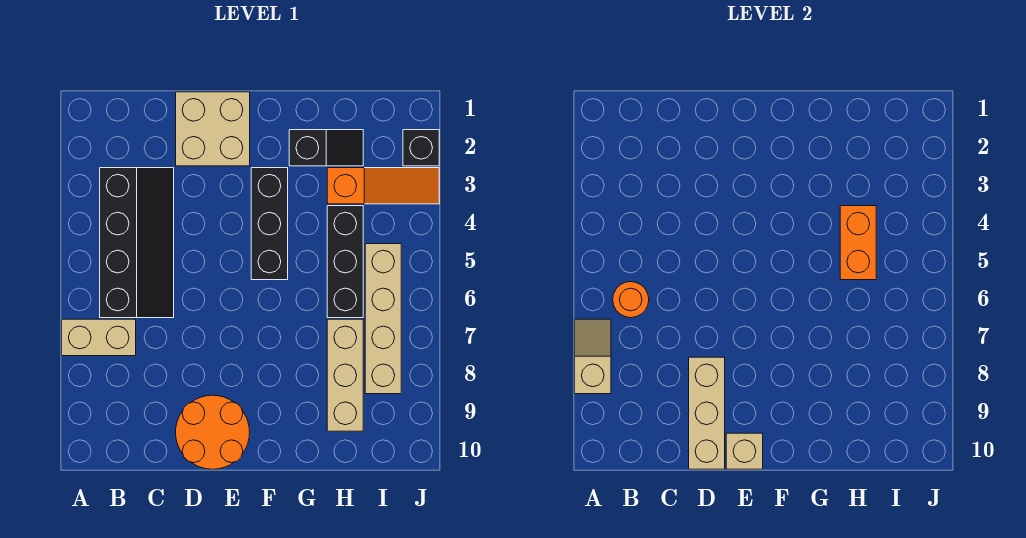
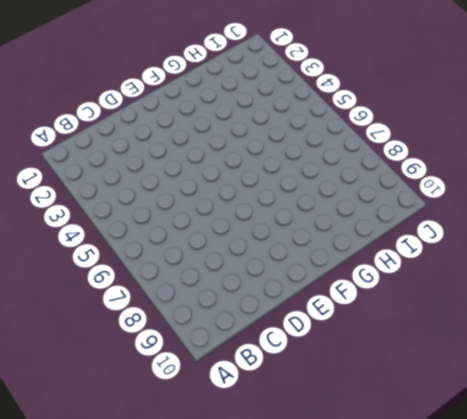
none -> tan 1x2 brick [62,319,136,356]
none -> black 2x4 slope [100,168,174,318]
none -> tan 2x2 brick [176,92,250,166]

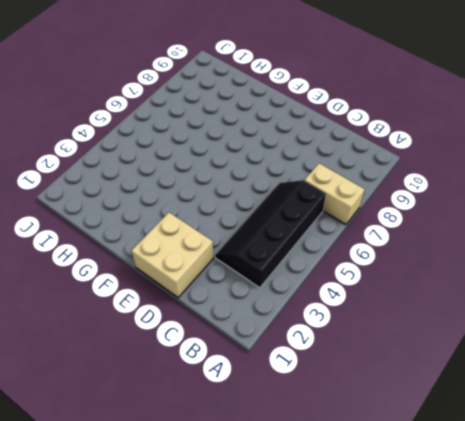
none -> orange 2x2 round brick [176,395,250,469]
none -> black 1x3 brick [251,168,288,280]
none -> black 1x2 slope [289,130,363,166]

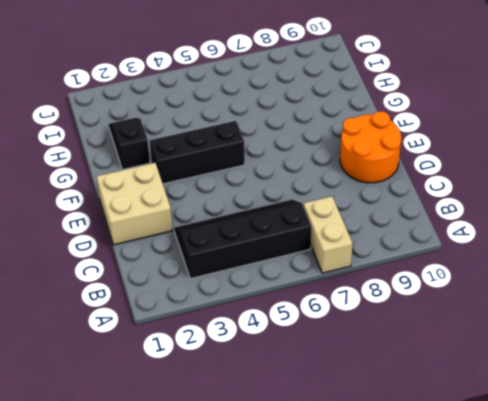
none -> orange 1x3 slope [327,168,439,204]
none -> black 1x3 brick [327,206,363,318]
none -> tan 1x3 brick [327,319,363,431]

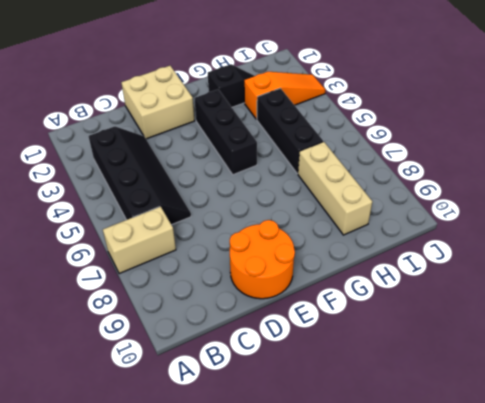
none -> tan 1x4 brick [365,244,401,394]
none -> black 1x1 brick [403,130,439,166]
none -> tan 1x2 slope [575,319,611,394]

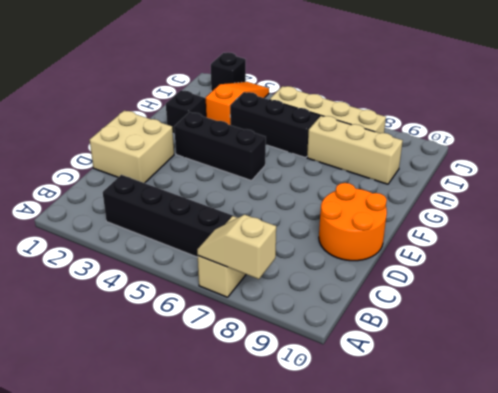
none -> orange 1x1 round brick [613,282,649,318]
none -> tan 1x3 brick [689,357,725,469]
none -> tan 1x1 brick [726,433,763,469]

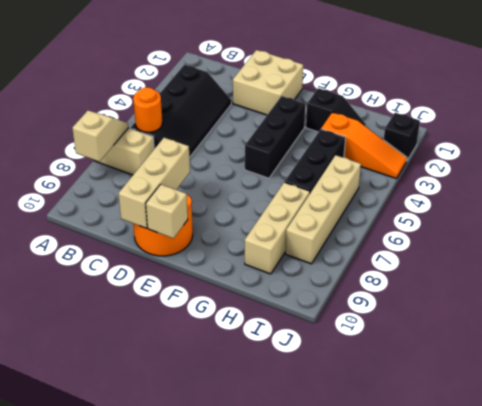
none -> orange 1x2 brick [840,206,876,280]

